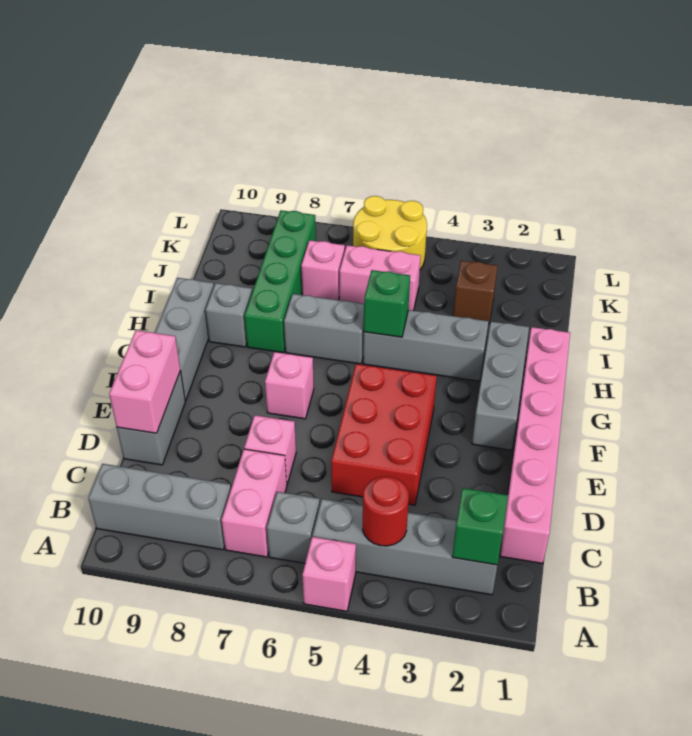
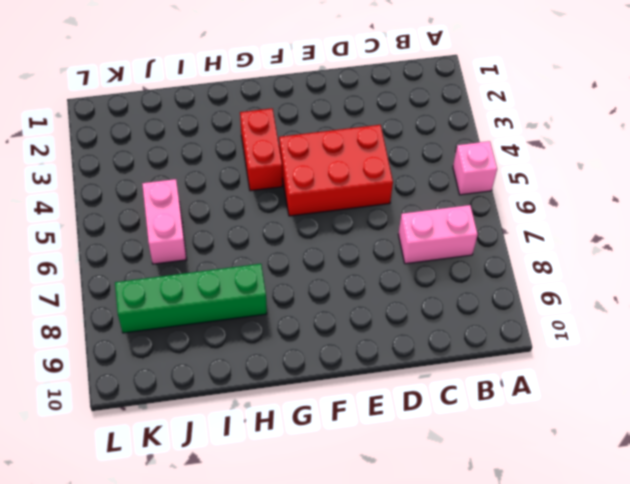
red 1x2 brick [240,109,282,191] -> none
none -> grey 1x4 brick [312,499,497,595]
none -> grey 1x1 brick [267,492,320,563]
none -> grey 1x3 brick [88,464,231,550]

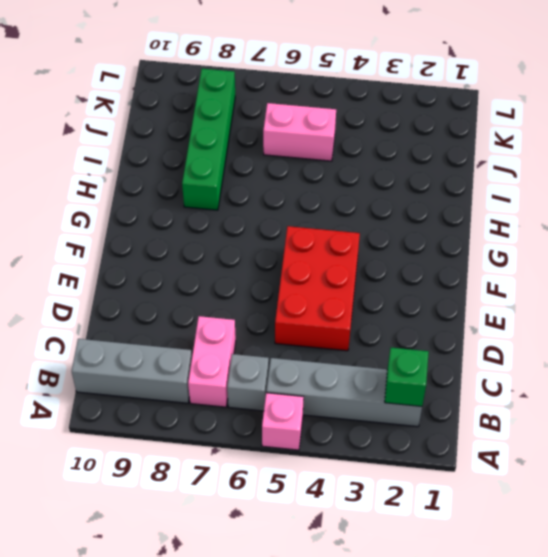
none -> pink 1x6 brick [500,327,570,564]
none -> pink 1x1 brick [244,415,296,484]
none -> grey 1x2 brick [117,371,185,465]

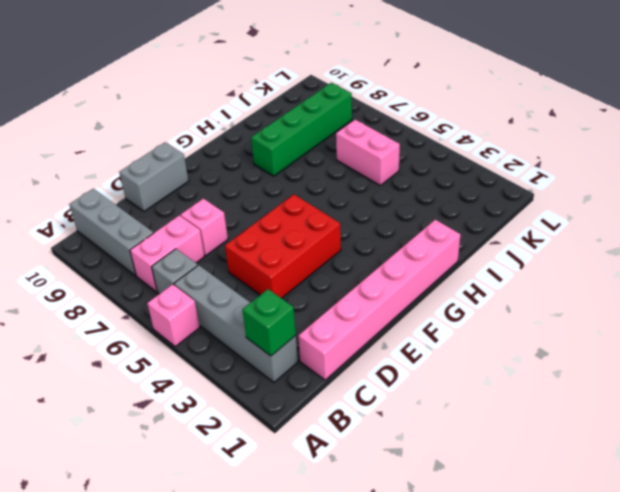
none -> grey 1x3 brick [472,322,529,450]
none -> pink 1x1 brick [265,352,314,419]
none -> grey 1x3 brick [155,278,214,401]

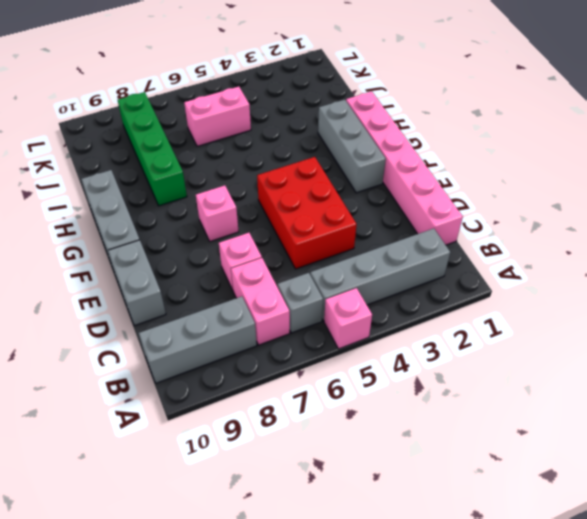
none -> grey 1x3 brick [363,310,489,381]
none -> grey 1x2 brick [284,294,364,364]
none -> grey 1x1 brick [205,283,252,347]

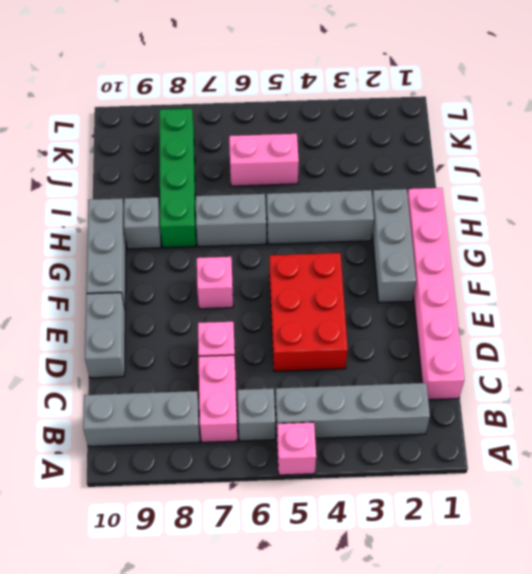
none -> brown 1x1 brick [453,261,498,324]
none -> pink 1x1 brick [301,240,345,300]
none -> yellow 2x2 round brick [353,196,427,269]

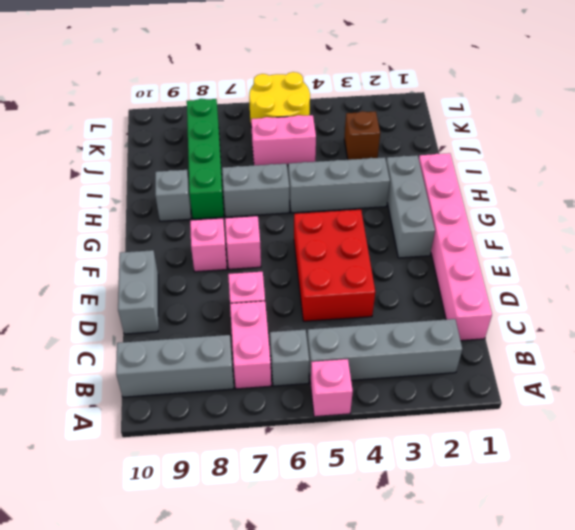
pink 1x1 brick [190,219,227,272] -> pink 1x1 brick moved to [301,240,345,300]
none -> grey 1x3 brick [155,278,214,401]
none -> green 1x1 brick [452,488,508,565]
none -> red 1x1 round brick [363,476,409,546]

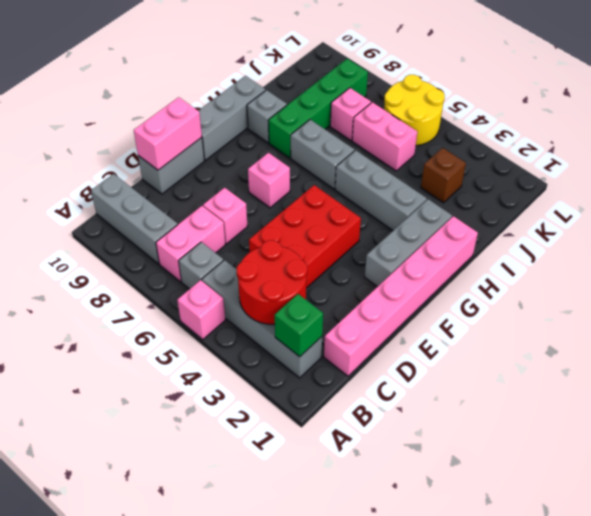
red 2x2 round brick [237,240,307,324] -> red 1x1 round brick [363,476,409,546]
none -> green 1x1 brick [364,270,410,337]

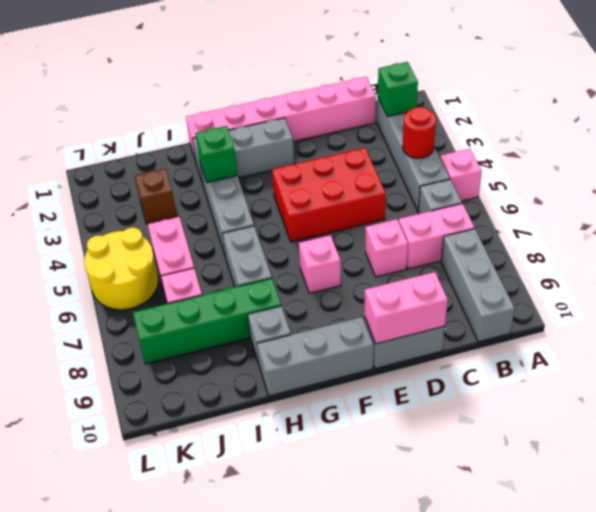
green 1x1 brick [196,126,237,183] -> green 1x1 brick moved to [364,270,410,337]

